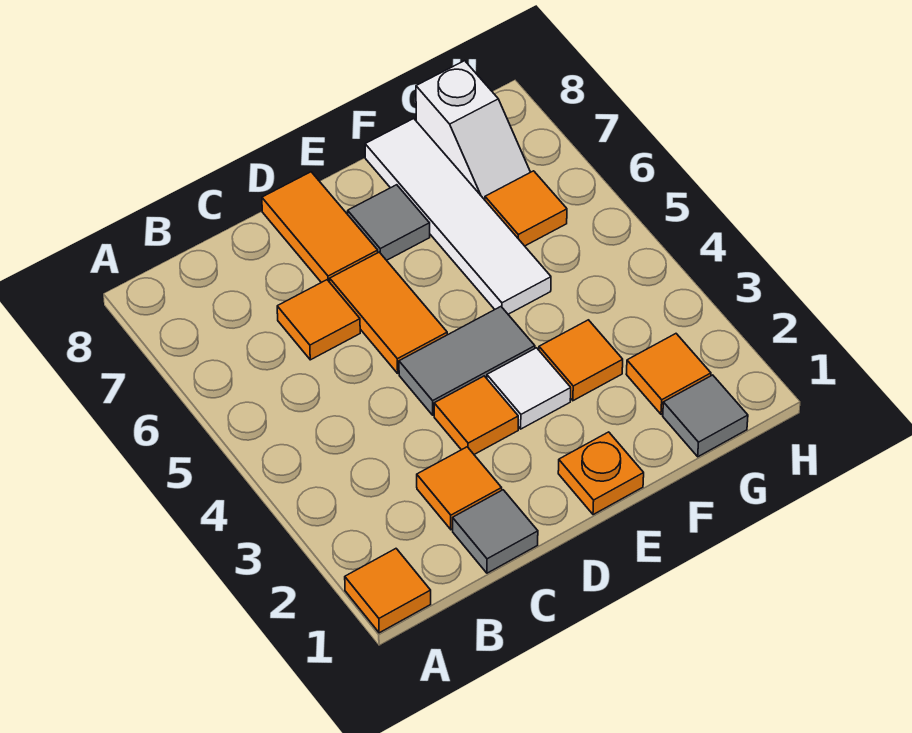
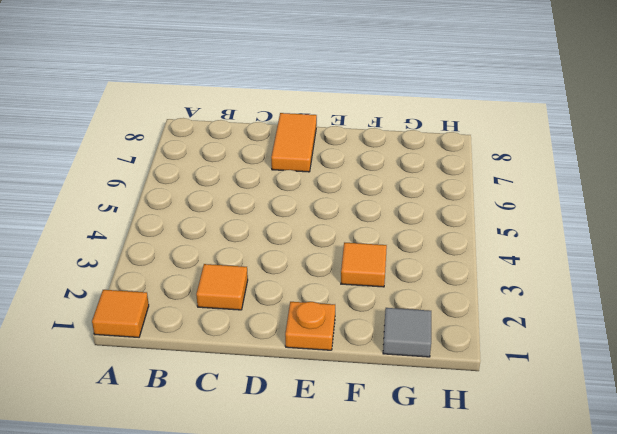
none -> grey 1x1 tile [453,490,538,573]
none -> orange 1x1 tile [277,280,360,360]
none -> orange 1x1 tile [434,376,518,454]

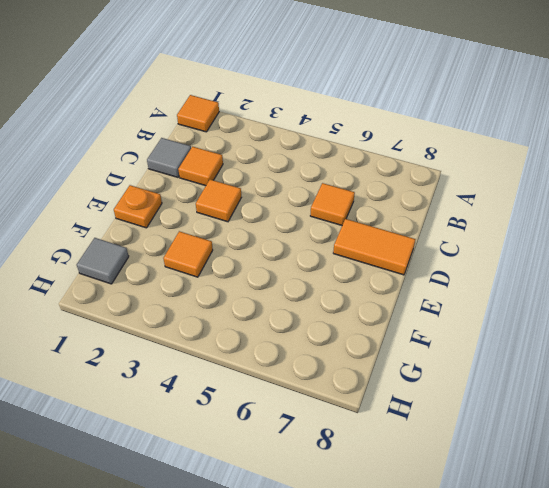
none -> grey 1x2 tile [399,307,535,415]
none -> orange 1x2 tile [330,252,447,373]
none -> white 1x1 tile [487,348,571,429]

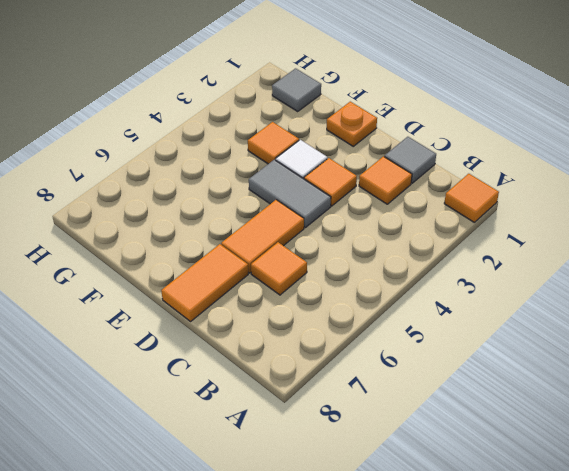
none -> grey 1x1 tile [348,185,430,260]
none -> white 1x4 tile [365,119,551,314]
none -> orange 1x1 tile [626,334,711,414]

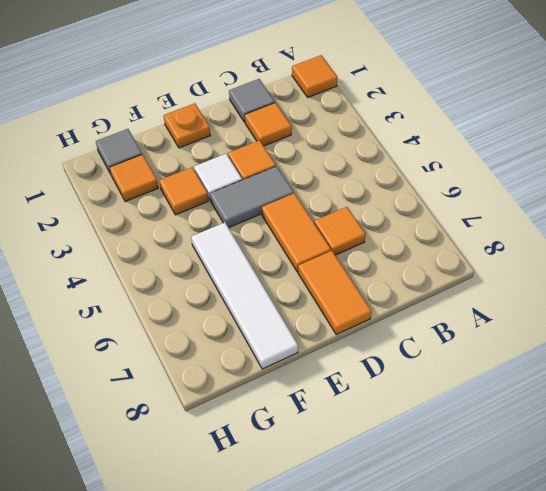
none -> grey 1x1 tile [348,185,430,260]
none -> orange 1x1 tile [485,171,567,246]
none -> white 1x2 slope [416,61,530,200]

